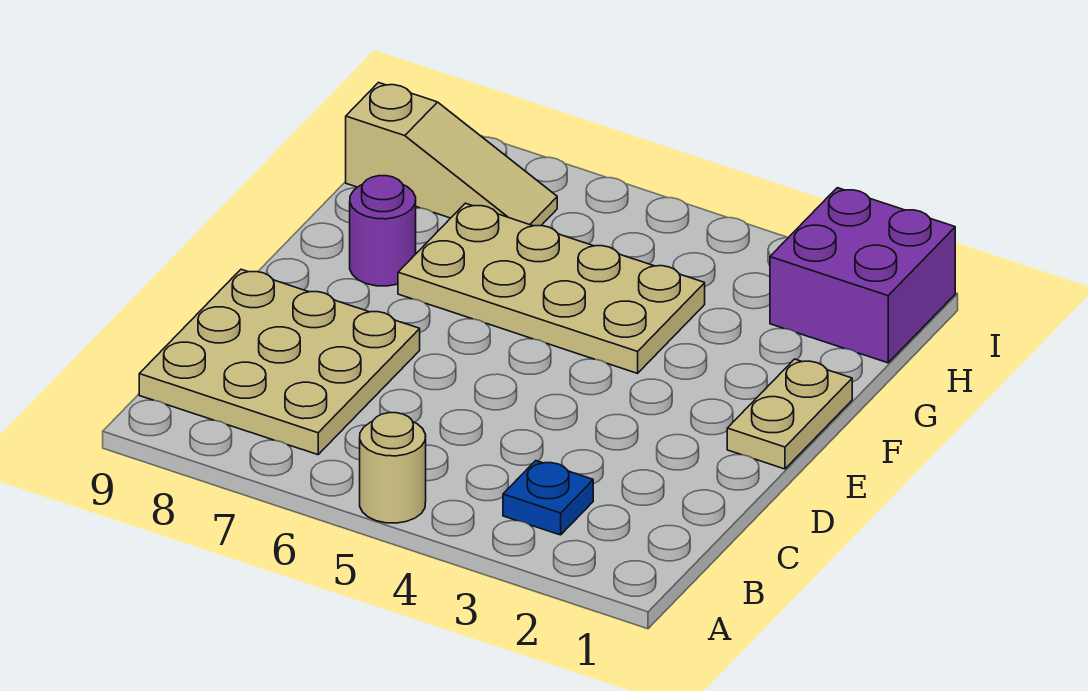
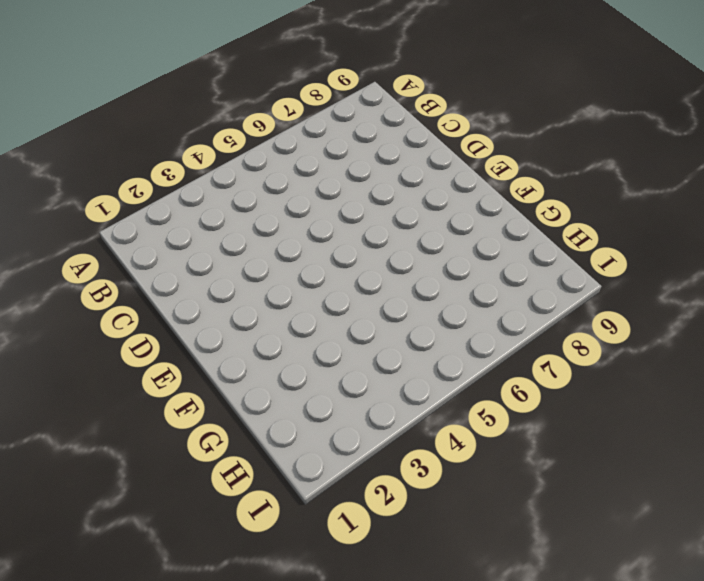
none -> tan 1x1 round brick [360,413,426,523]
none -> blue 1x1 plate [503,461,593,535]

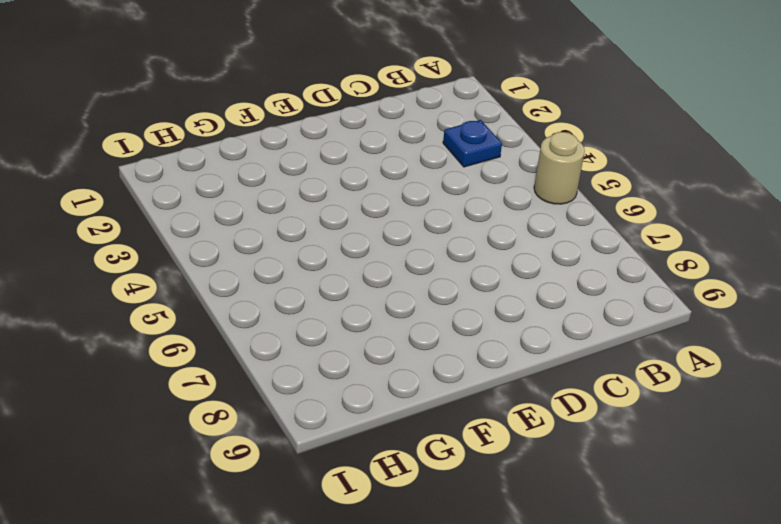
none -> tan 3x3 plate [139,269,420,455]
none -> tan 1x2 plate [727,359,852,469]

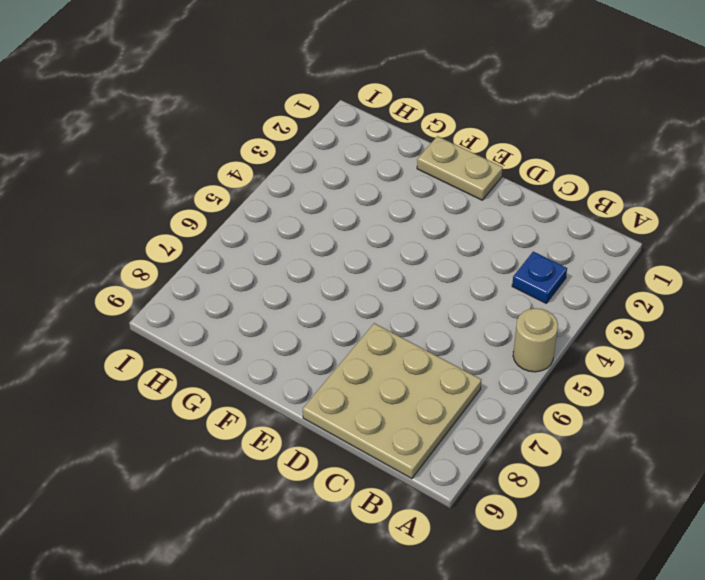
none -> tan 2x4 plate [398,203,705,373]
none -> purple 1x1 round brick [350,176,416,286]

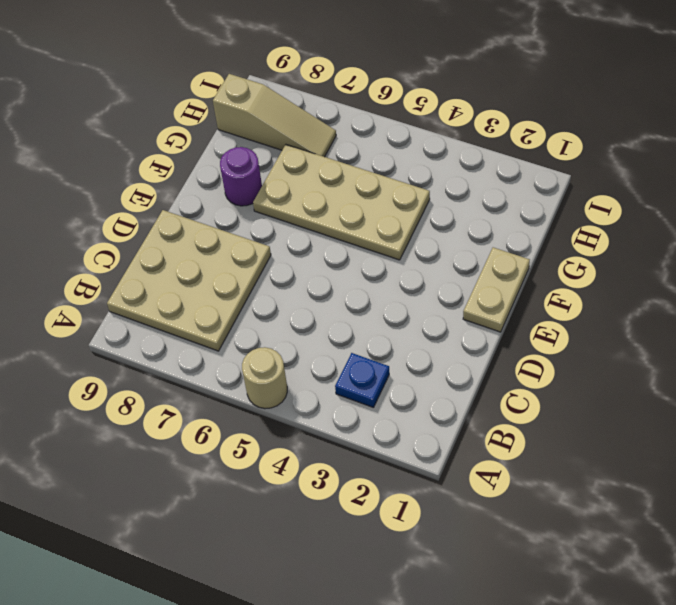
none -> purple 2x2 brick [770,188,955,363]

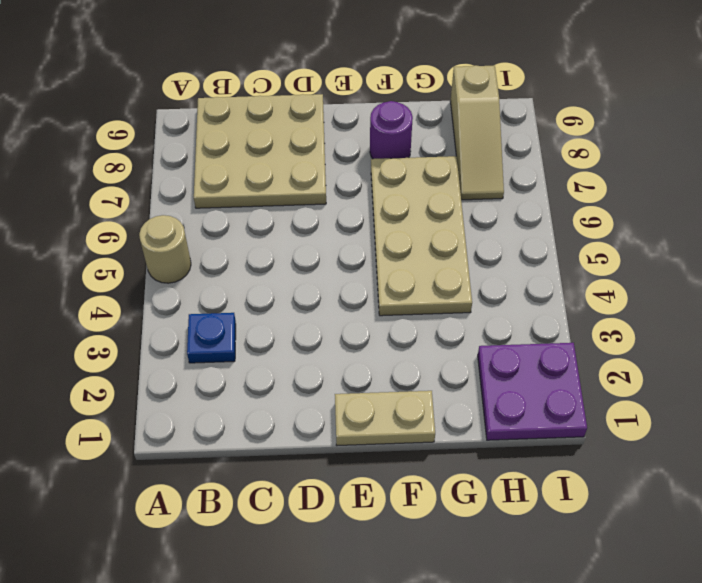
purple 2x2 plate [478,343,587,440] -> purple 2x2 brick [770,188,955,363]

